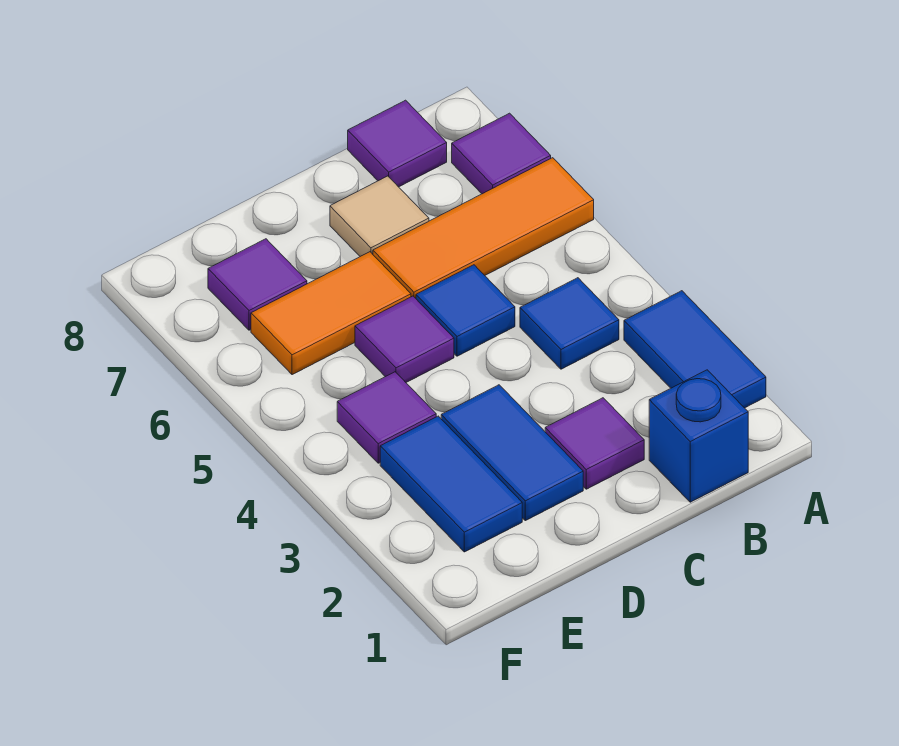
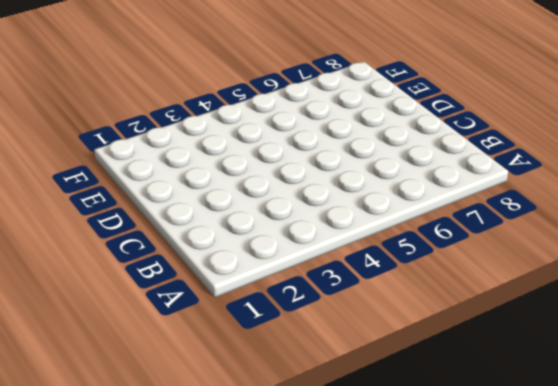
none -> blue 1x2 tile [624,291,766,408]
none -> orange 1x3 tile [373,158,594,298]
none -> purple 1x1 tile [452,113,551,194]

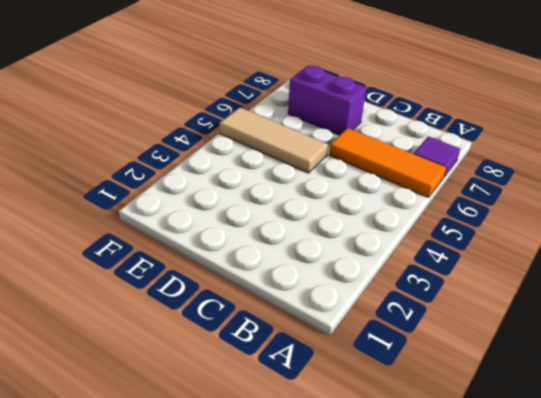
tan 1x3 tile [220,108,328,173] -> purple 1x1 tile [355,296,454,382]
purple 1x2 brick [288,66,366,135] -> purple 1x1 tile [208,239,307,330]
none -> blue 1x2 tile [624,291,766,408]
none -> blue 1x1 brick [649,370,748,502]
none -> blue 1x1 tile [520,278,619,369]

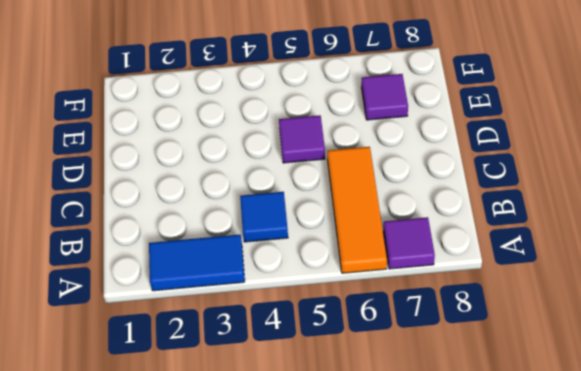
none -> blue 1x1 brick [649,370,748,502]
none -> purple 1x1 tile [348,100,447,187]
none -> purple 1x1 tile [545,398,644,489]

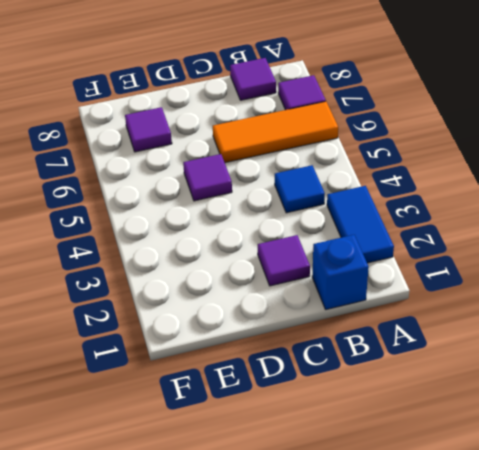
none -> blue 1x1 tile [416,265,515,356]
none -> tan 1x1 tile [330,176,429,256]
none -> blue 1x2 tile [441,385,583,521]

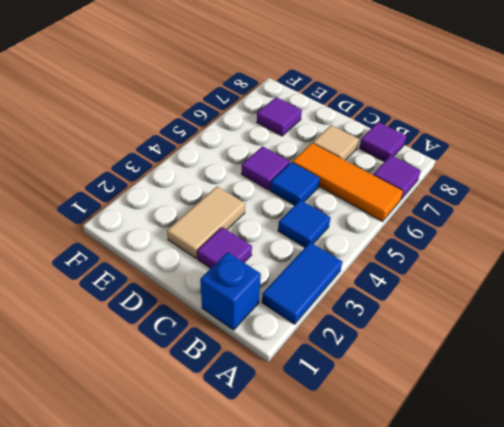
tan 1x2 tile [167,186,245,258] -> blue 1x2 tile [441,385,583,521]
none -> orange 1x2 tile [251,252,411,375]
none -> blue 1x2 tile [380,416,522,552]
none -> purple 1x1 tile [337,372,436,463]

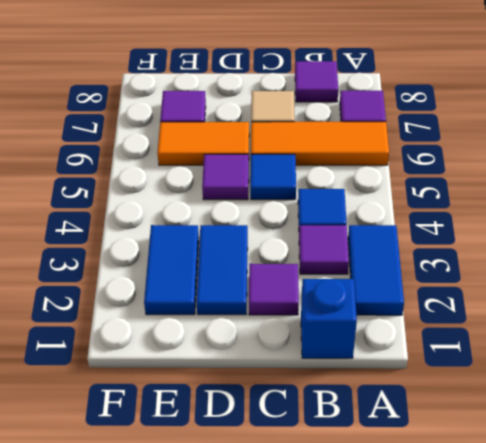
purple 1x1 tile [299,225,349,274] -> purple 1x1 tile moved to [337,372,436,463]

